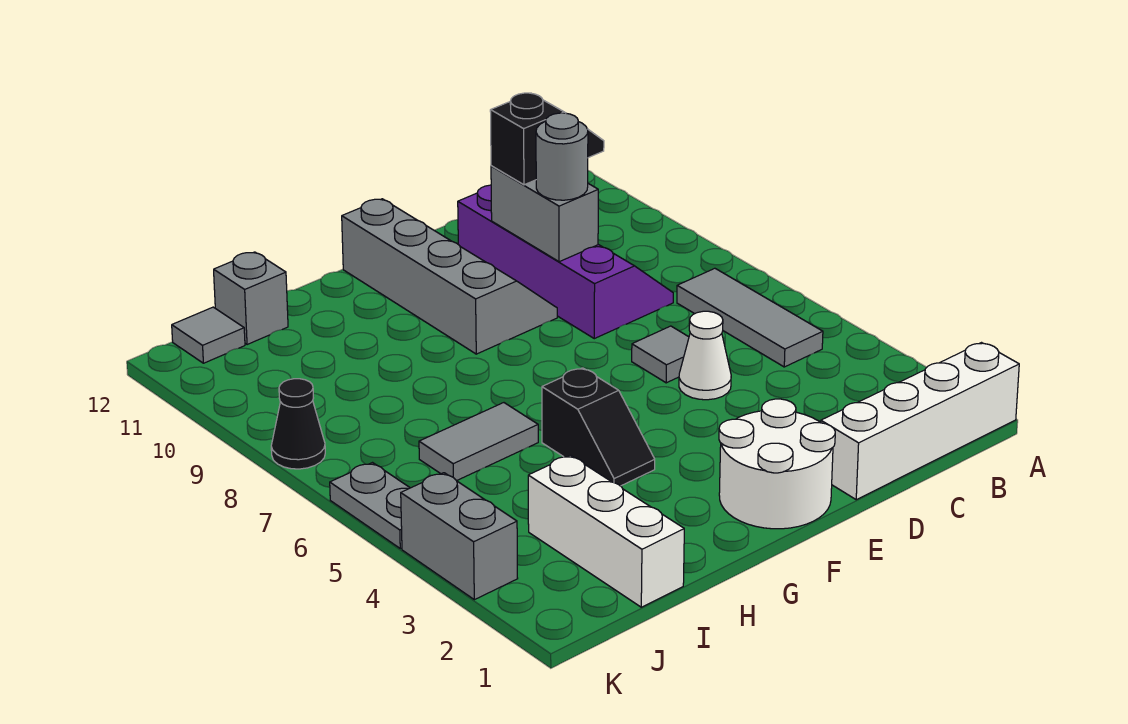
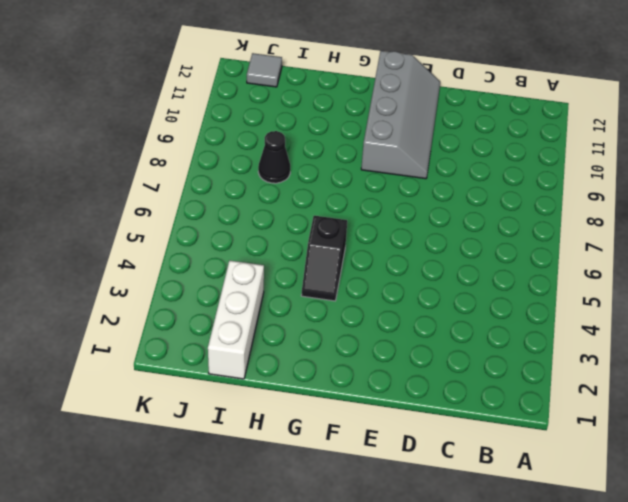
black 1x1 cone [258,131,290,183] -> black 1x1 cone moved to [271,379,325,469]
none -> white 1x4 brick [821,343,1019,500]
none -> grey 1x3 tile [677,268,823,367]
none -> purple 2x4 slope [458,185,673,339]

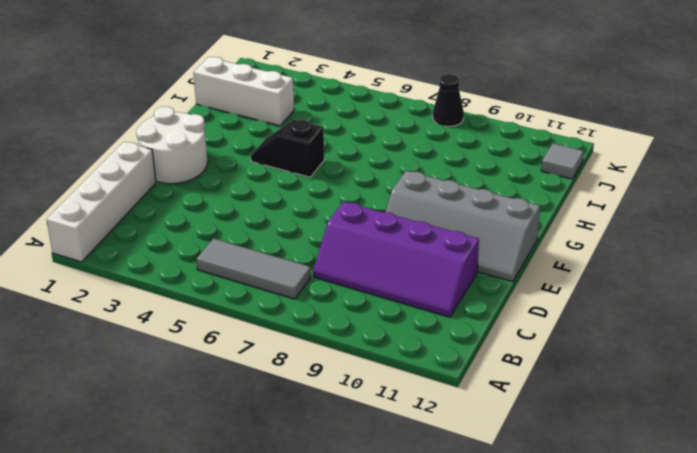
none -> white 1x1 cone [679,311,731,400]
none -> grey 1x1 tile [632,326,689,383]
none -> grey 1x2 tile [419,403,538,481]

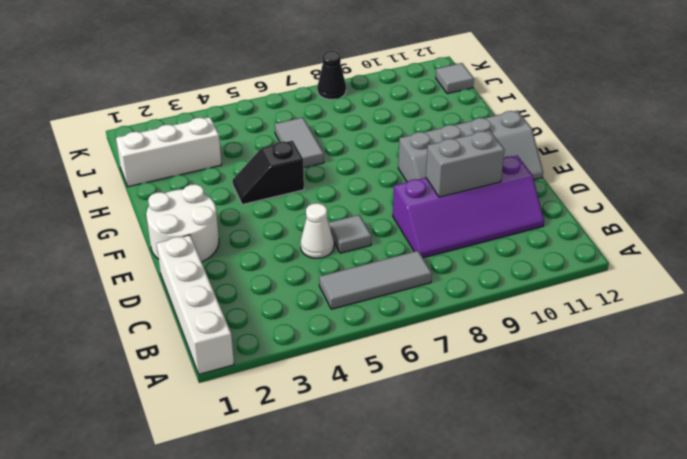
none -> grey 1x1 brick [214,252,288,345]
none -> grey 1x2 brick [401,473,518,600]
none -> grey 1x2 plate [330,463,410,549]

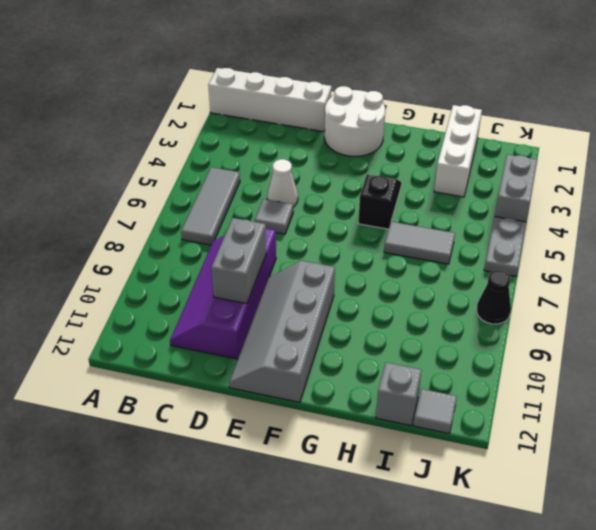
none -> black 1x2 slope [490,93,604,185]
none -> grey 1x1 round brick [536,113,588,200]

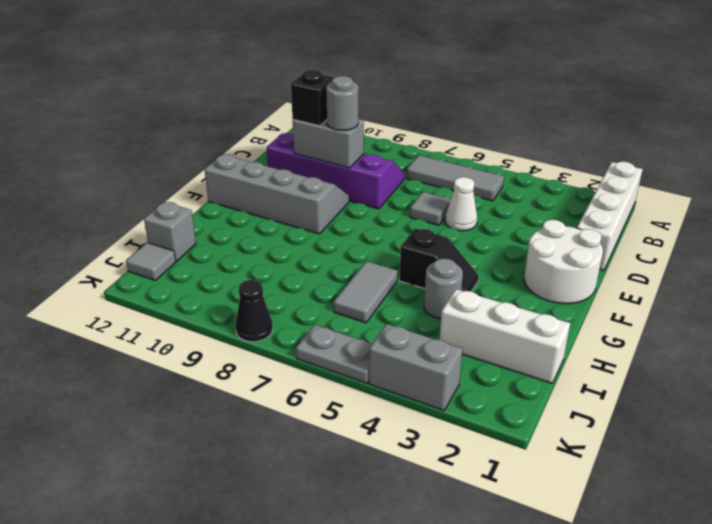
grey 1x1 round brick [424,258,463,319] -> none

